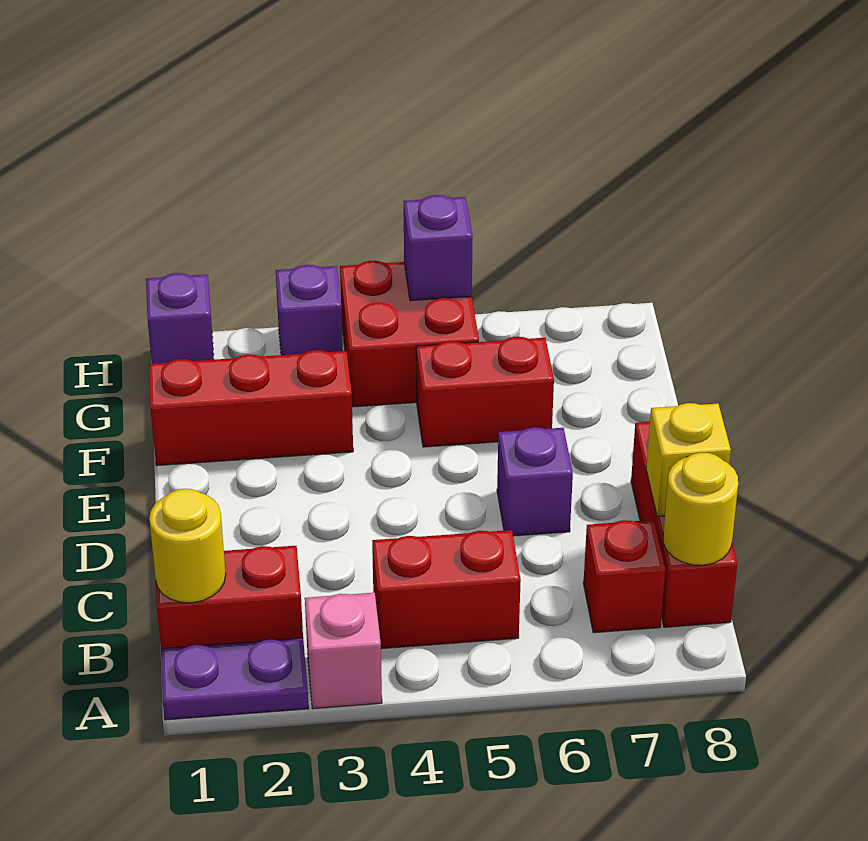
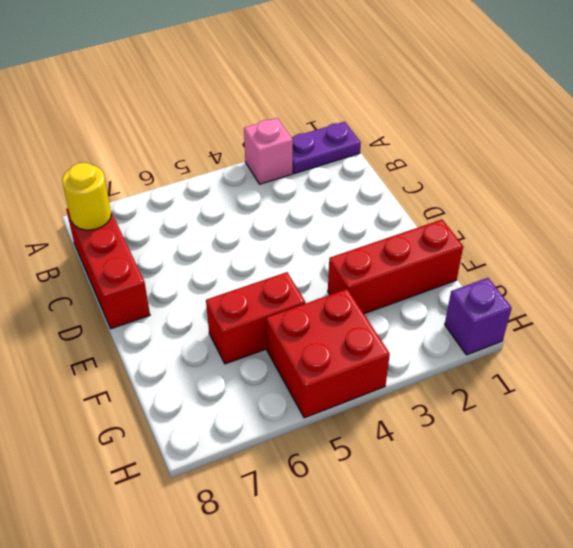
none -> red 1x2 brick [156,546,303,649]
none -> red 1x2 brick [372,530,521,649]
none -> red 1x1 brick [583,520,665,633]

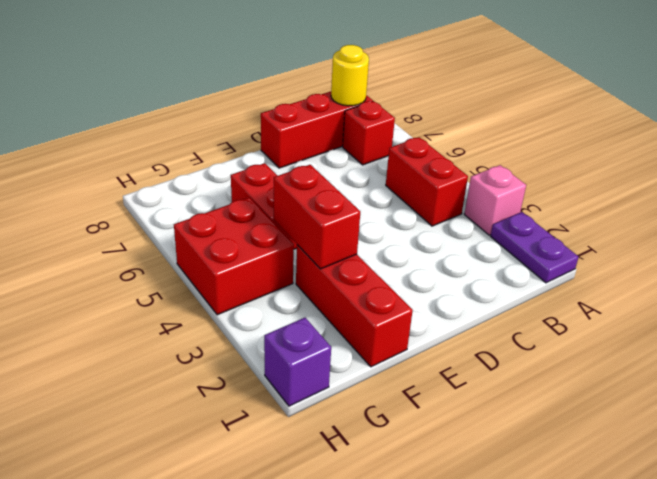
red 1x2 brick [274,165,360,269] -> red 1x2 brick moved to [156,546,303,649]
none -> purple 1x1 brick [497,427,573,536]
none -> purple 1x1 brick [276,265,343,355]
none -> yellow 1x1 round brick [149,489,226,603]

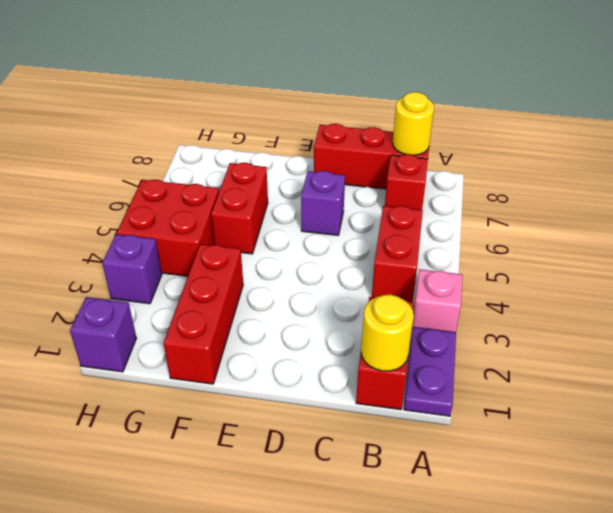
none -> yellow 1x1 brick [646,403,731,517]
none -> purple 1x1 brick [404,195,473,301]

